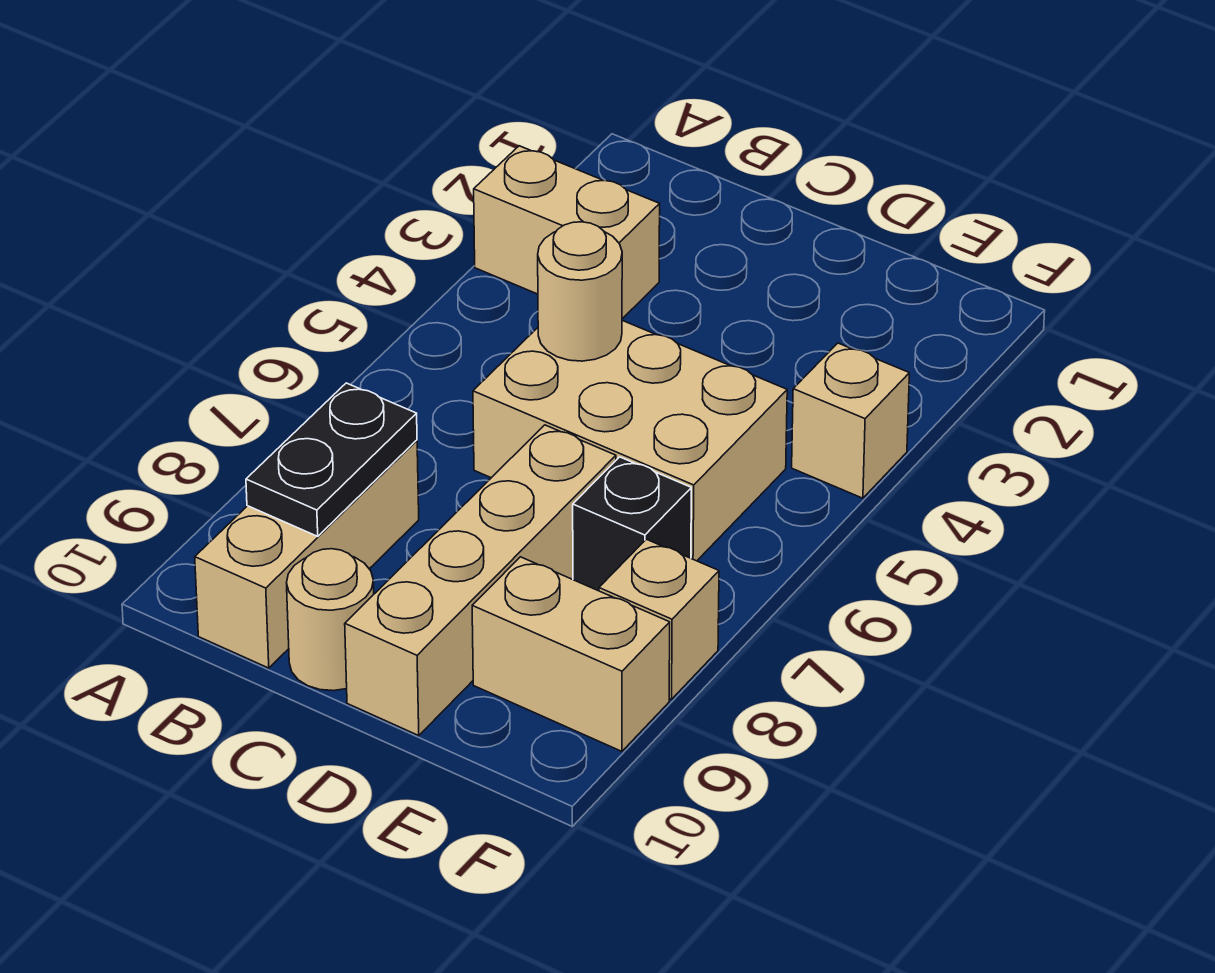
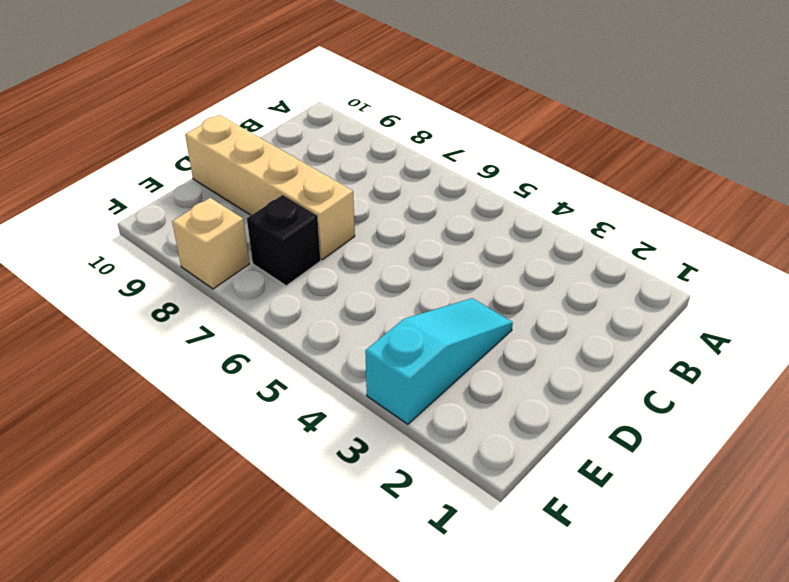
cyan 1x3 slope [365,298,513,424] -> none
none -> tan 1x2 brick [474,146,660,319]
none -> tan 1x3 brick [195,440,419,668]

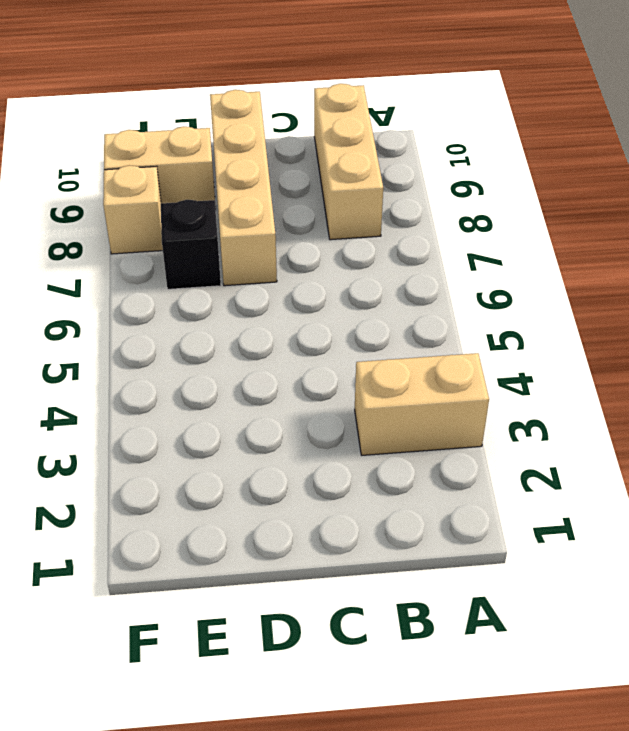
none -> tan 2x3 brick [473,320,787,561]
none -> tan 1x1 round brick [287,549,374,691]

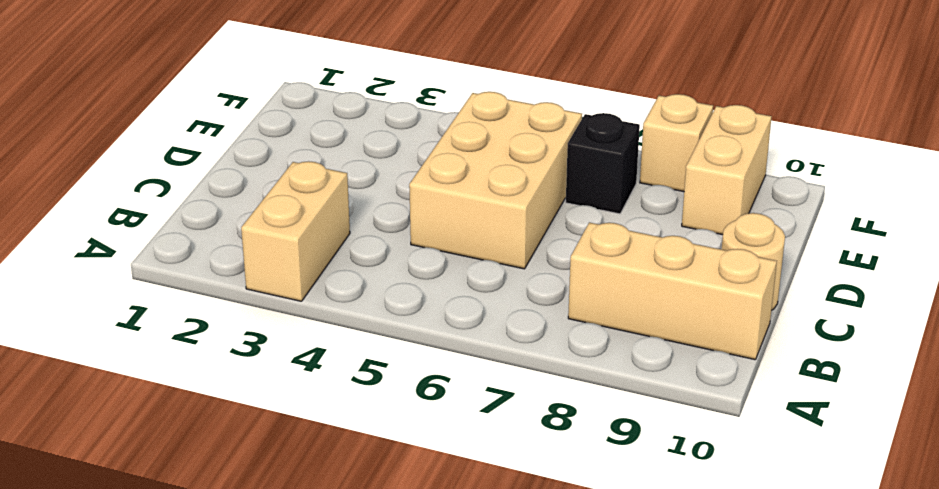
none -> tan 1x4 brick [345,425,616,736]
none -> tan 1x1 brick [792,343,909,498]

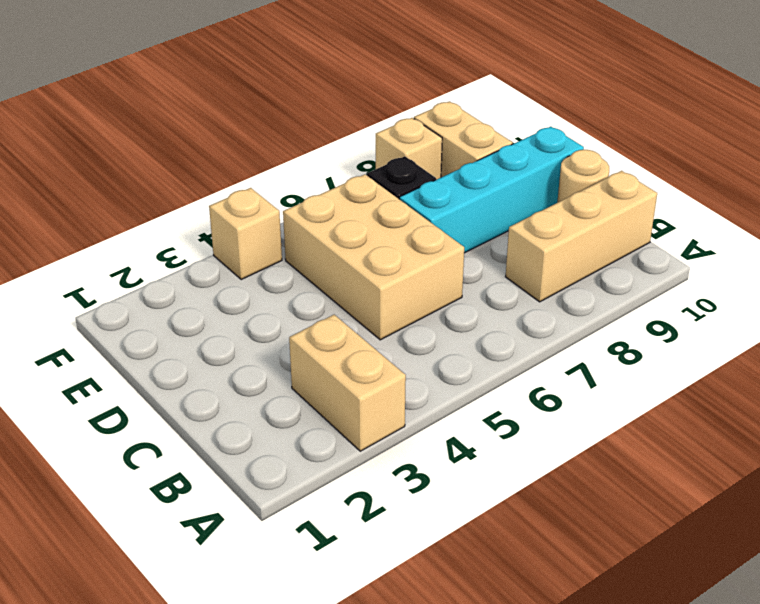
cyan 1x4 brick [399,127,584,253] -> tan 1x4 brick [345,425,616,736]
none -> black 1x2 plate [246,383,417,536]
none -> tan 1x1 round brick [538,222,622,361]

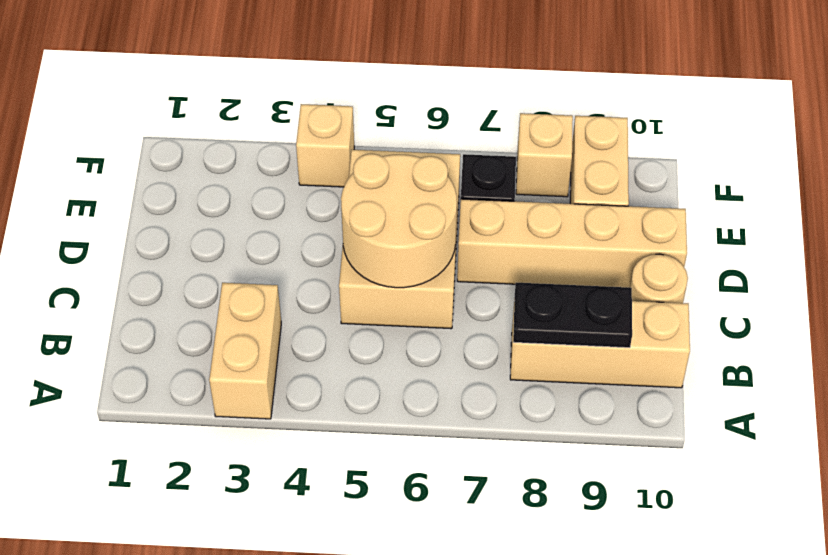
tan 2x2 round brick [341,154,457,288] -> tan 1x1 round brick [538,222,622,361]

